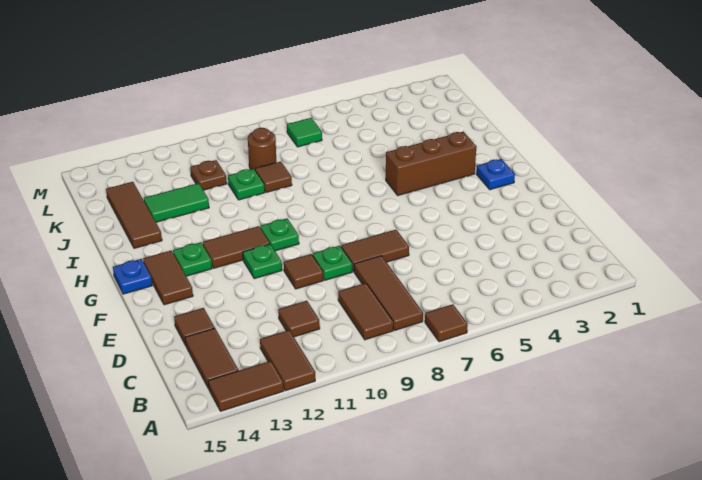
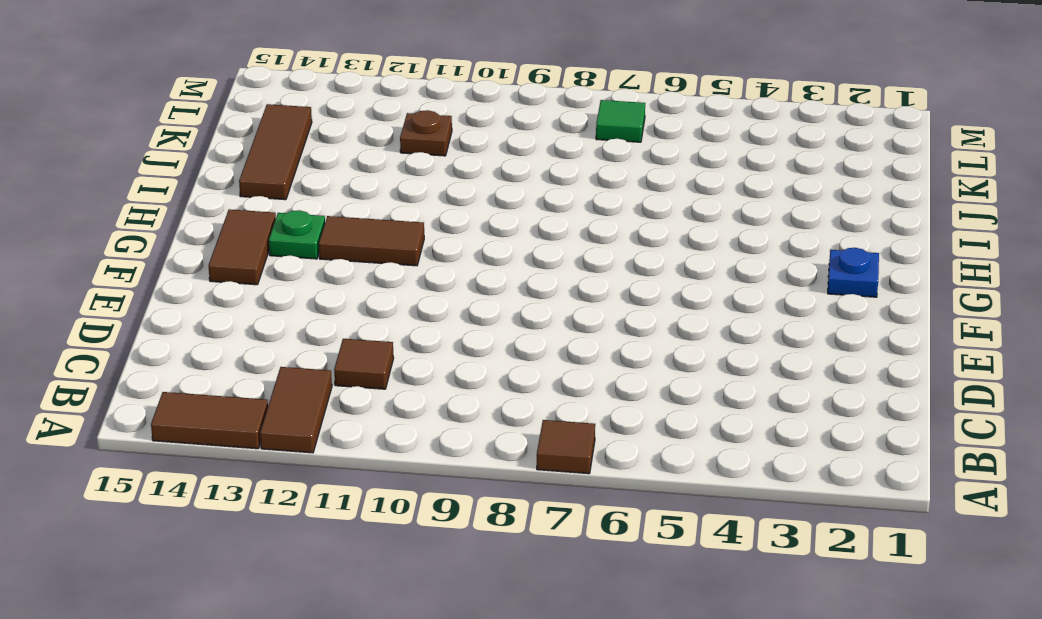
none -> brown 1x3 tile [354,256,423,330]
none -> brown 1x2 tile [338,283,393,340]
none -> brown 1x2 tile [185,328,238,388]

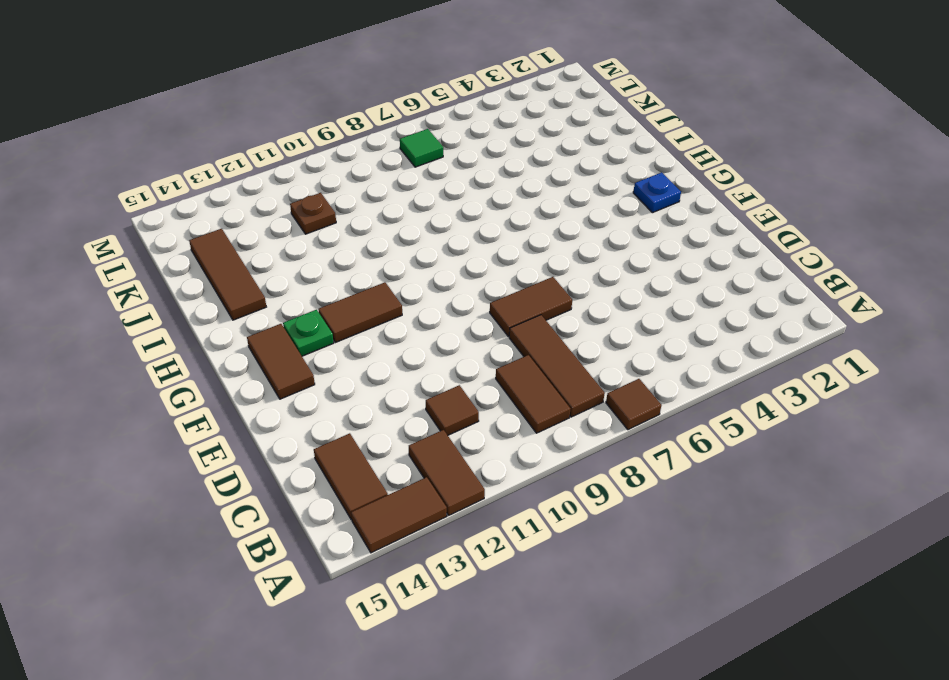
none -> brown 1x1 tile [174,308,215,345]
none -> green 1x1 plate [313,246,352,280]
none -> brown 1x1 tile [284,254,323,289]

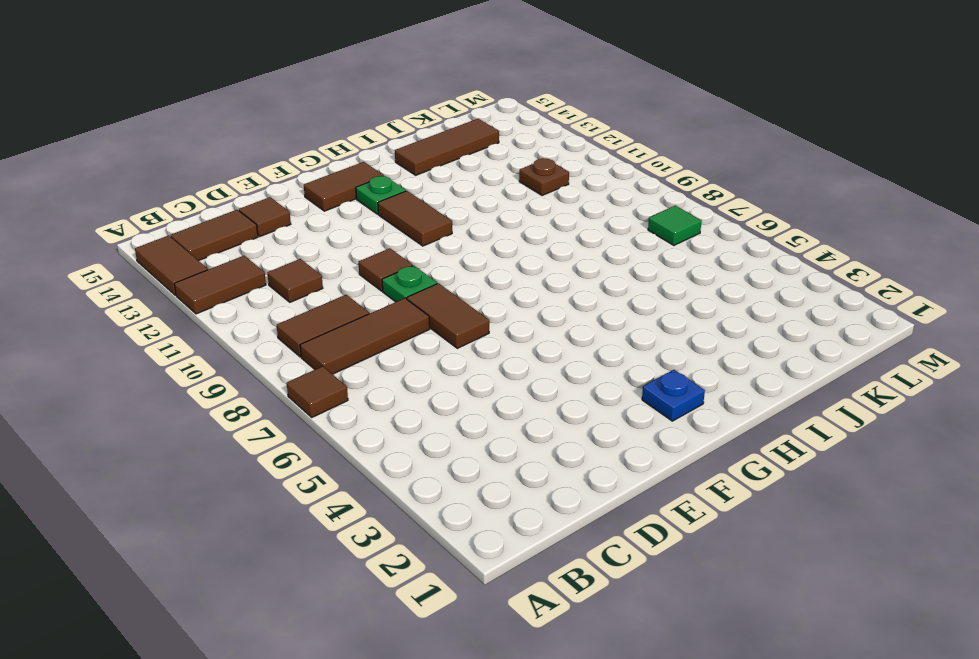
none -> green 1x1 plate [243,244,282,279]
none -> green 1x1 plate [260,218,299,251]
none -> blue 1x1 plate [113,259,152,294]

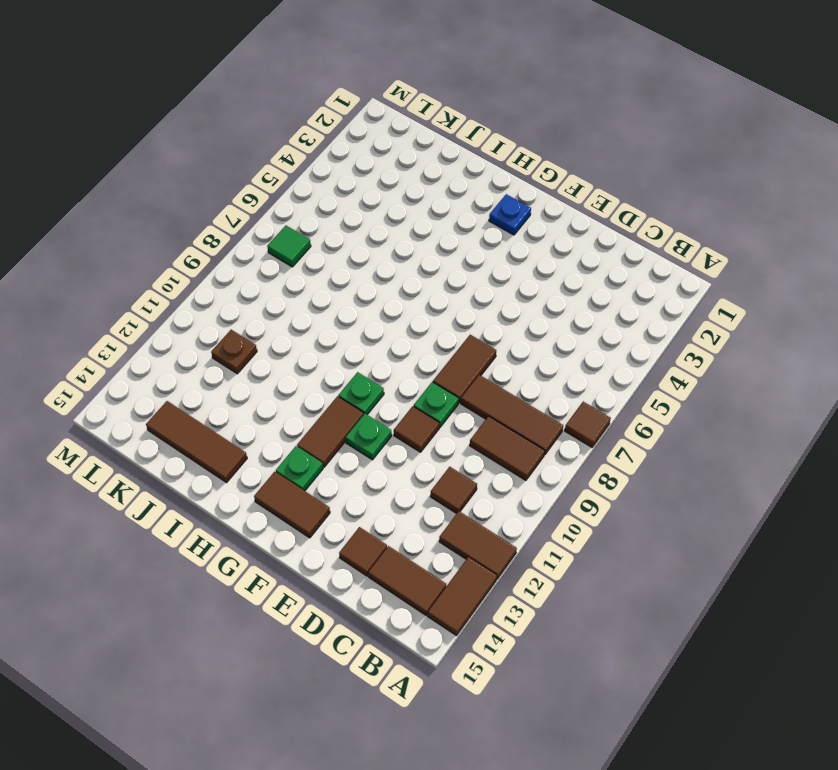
none -> blue 1x1 plate [113,259,152,294]
none -> brown 1x3 brick [386,132,476,195]
none -> brown 1x1 tile [255,162,292,192]

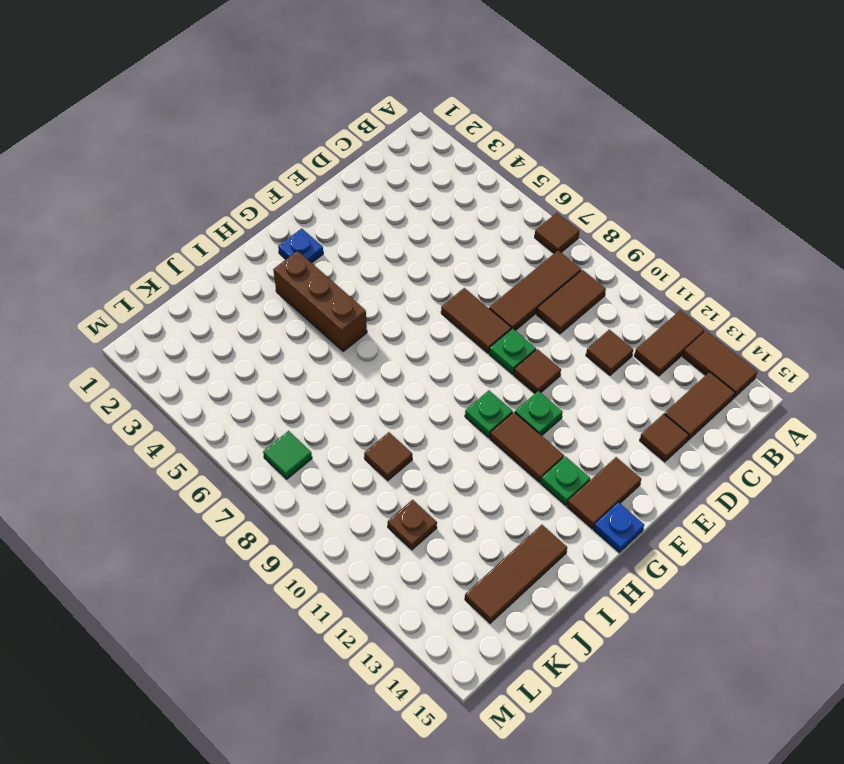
none -> green 1x1 plate [228,169,265,200]
none -> green 1x2 tile [144,183,209,222]
none -> brown 1x1 round brick [248,128,276,169]

